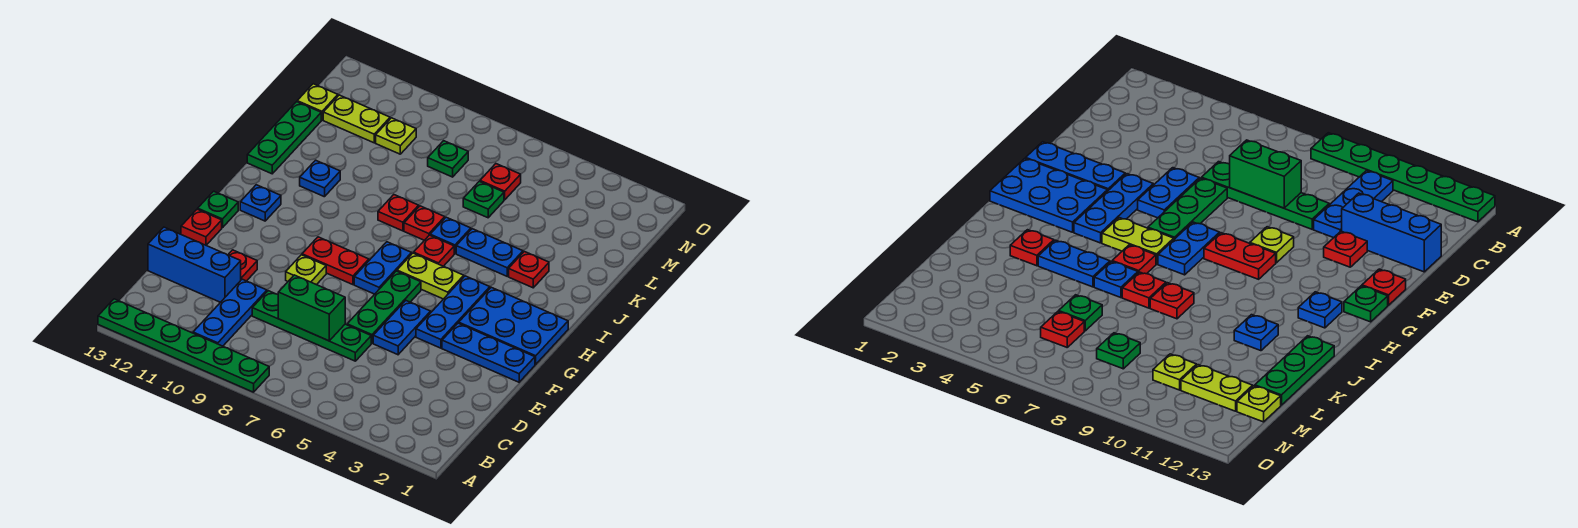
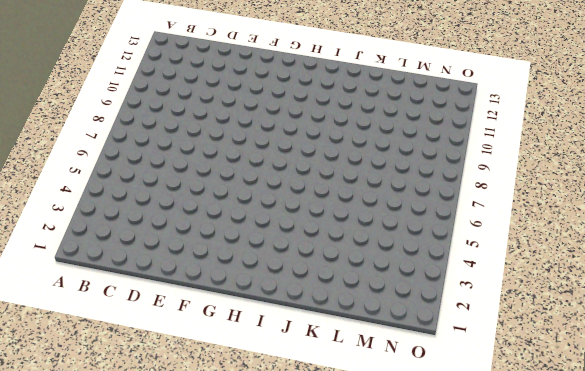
none -> green 1x6 plate [98,299,269,392]
none -> blue 1x3 plate [193,279,267,346]
none -> green 1x4 plate [252,291,371,361]
none -> blue 1x3 brick [148,227,241,302]

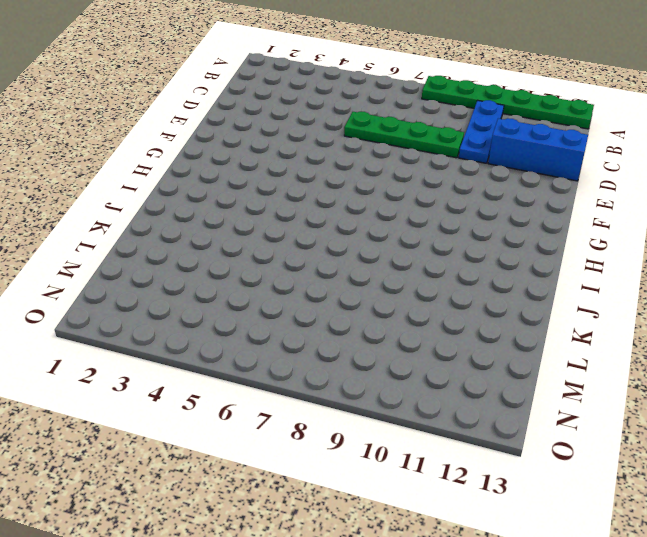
none -> blue 1x2 plate [373,301,431,355]
none -> green 1x3 plate [347,271,421,343]
none -> red 1x1 plate [228,250,257,281]
none -> blue 1x3 plate [442,323,535,382]

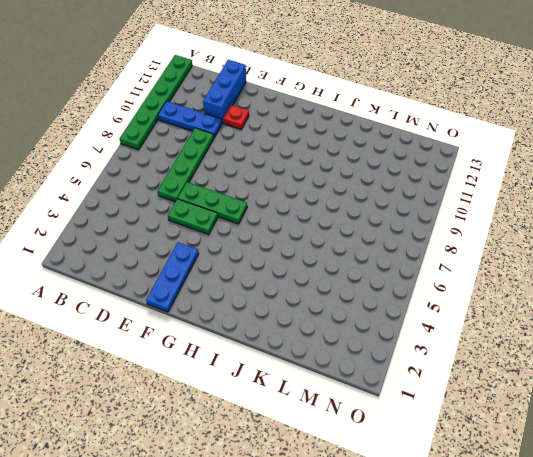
green 1x2 plate [168,199,218,234] -> blue 1x2 plate [373,301,431,355]
none -> blue 1x3 plate [416,276,490,348]
none -> lime 1x1 plate [286,255,326,285]
none -> red 1x1 plate [181,209,222,245]
none -> blue 2x3 plate [459,287,568,364]

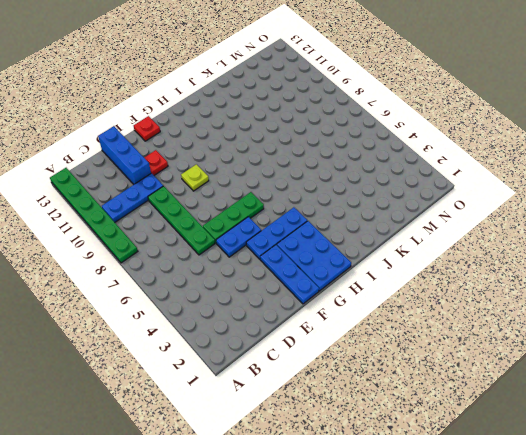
none -> blue 1x2 plate [354,242,412,294]
none -> red 1x2 plate [302,237,369,285]
none -> green 1x1 plate [198,191,238,228]
none -> lime 1x2 plate [397,253,464,299]

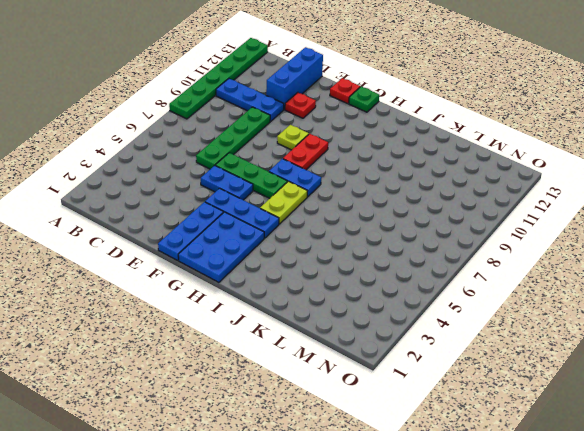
none -> blue 1x1 plate [240,185,281,221]
none -> red 1x1 plate [414,235,454,266]
none -> red 1x1 plate [509,252,549,288]
none -> blue 1x2 plate [456,229,523,276]

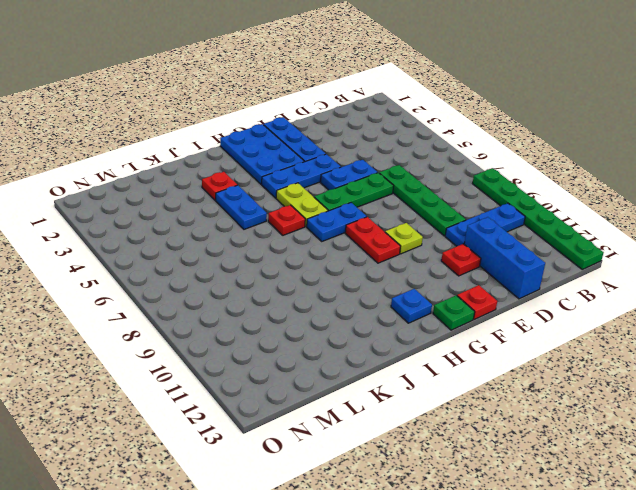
none -> blue 1x1 plate [430,217,471,254]
none -> red 1x1 plate [404,206,445,240]
none -> red 1x1 plate [378,195,419,231]
none -> blue 1x1 plate [300,160,340,197]

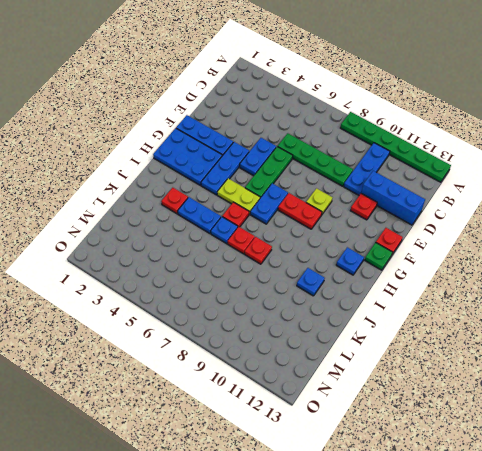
none -> green 1x3 plate [247,102,321,174]
none -> green 1x1 plate [463,181,504,218]
none -> red 1x1 plate [480,164,521,200]
none -> green 1x1 plate [428,141,468,177]

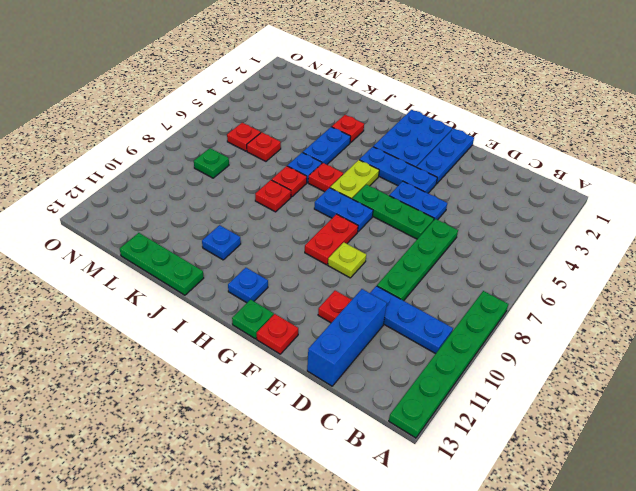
red 1x1 plate [247,132,281,161] -> green 1x1 plate [463,181,504,218]
none -> lime 1x1 plate [376,118,416,154]
none -> lime 1x2 plate [323,95,390,143]
none -> lime 1x1 plate [297,84,338,120]
none -> green 1x2 brick [278,275,345,341]

